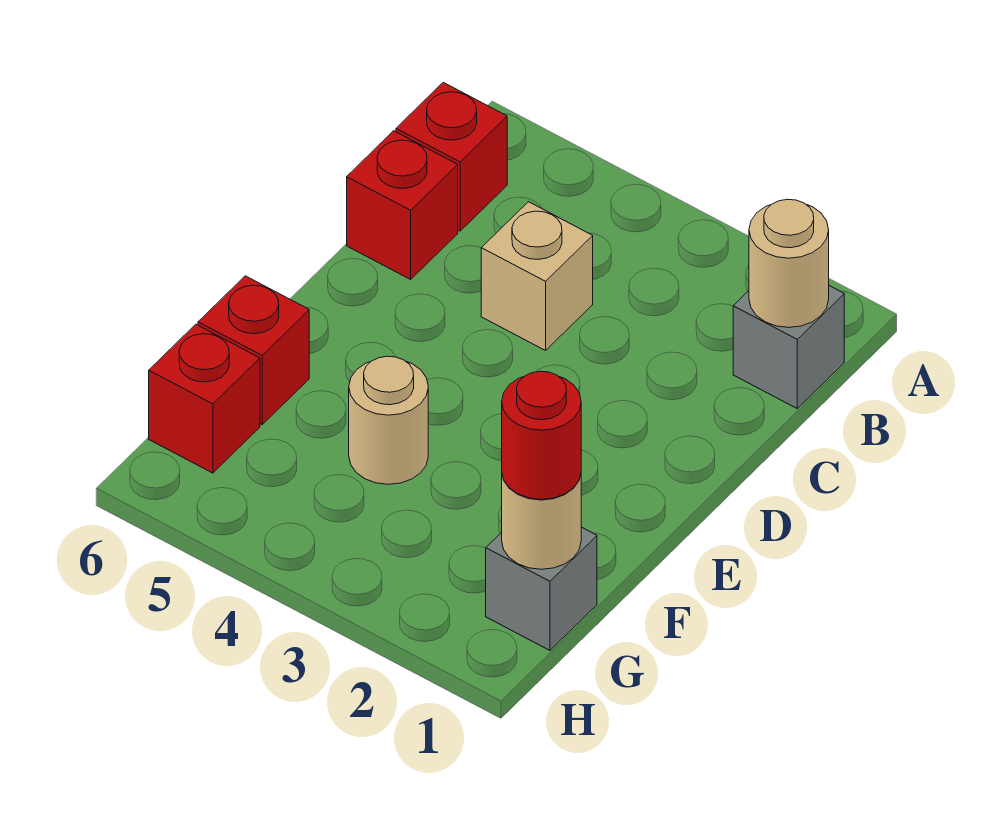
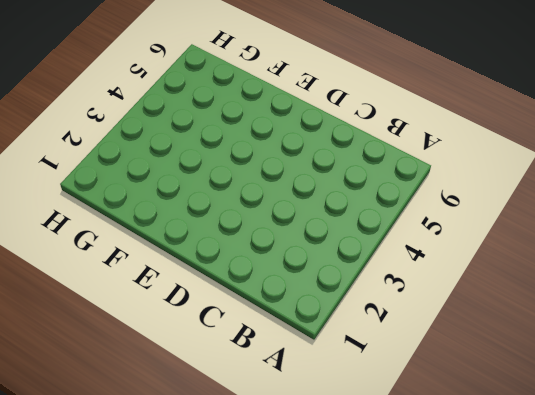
none -> grey 1x1 brick [733,286,844,408]
none -> red 1x1 brick [396,82,507,231]

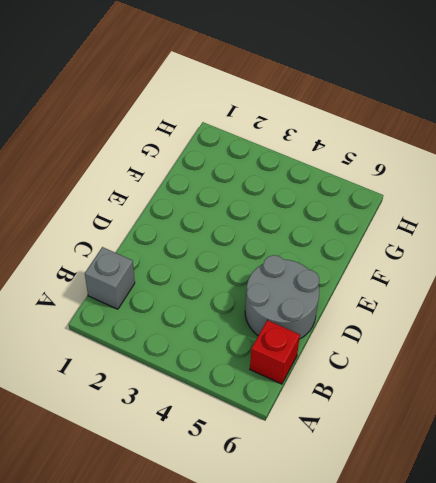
grey 2x2 round brick [245,255,319,339] -> red 1x1 brick [347,131,458,279]
none -> tan 1x1 brick [481,202,593,350]
none -> tan 1x1 round brick [349,356,428,484]

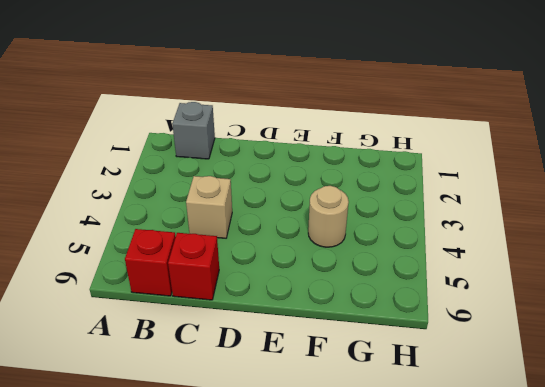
none -> red 1x1 brick [198,276,309,424]
none -> grey 1x1 brick [486,527,597,650]

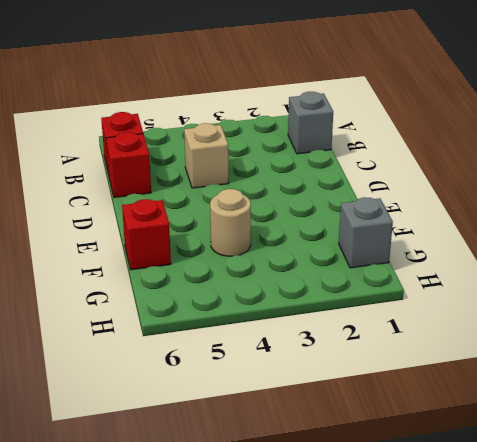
none -> red 1x1 brick [149,324,260,473]
none -> tan 1x1 round brick [749,199,829,328]

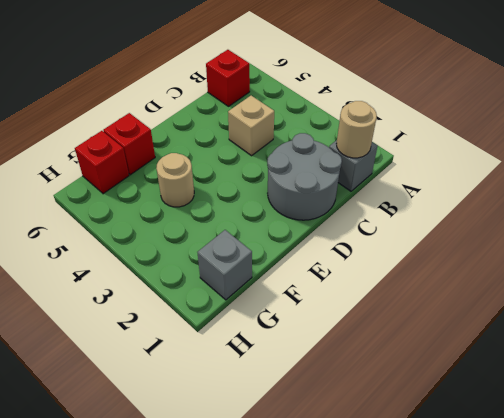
grey 2x2 round brick [267,133,342,220] -> none
none -> red 1x1 brick [347,131,458,279]
none -> tan 1x1 round brick [502,475,581,569]

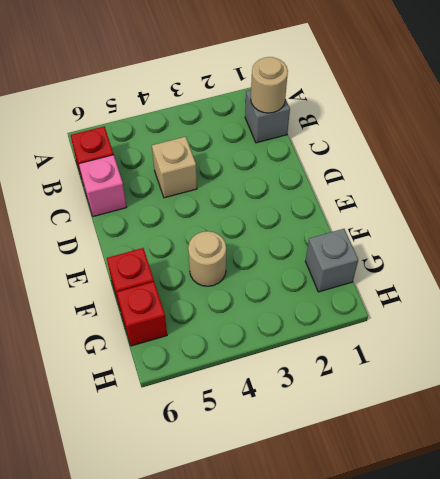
pink 1x1 brick [79,155,127,217] -> red 1x1 brick [347,131,458,279]
none -> tan 1x1 round brick [502,475,581,569]
none -> red 1x1 round brick [502,371,581,499]

